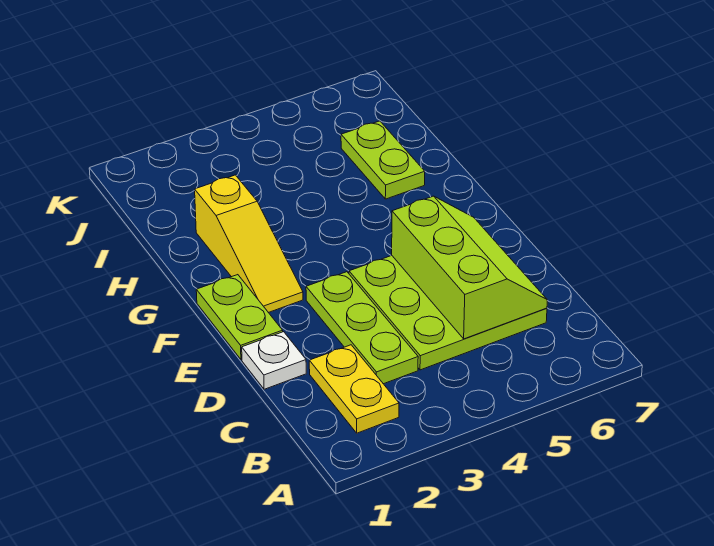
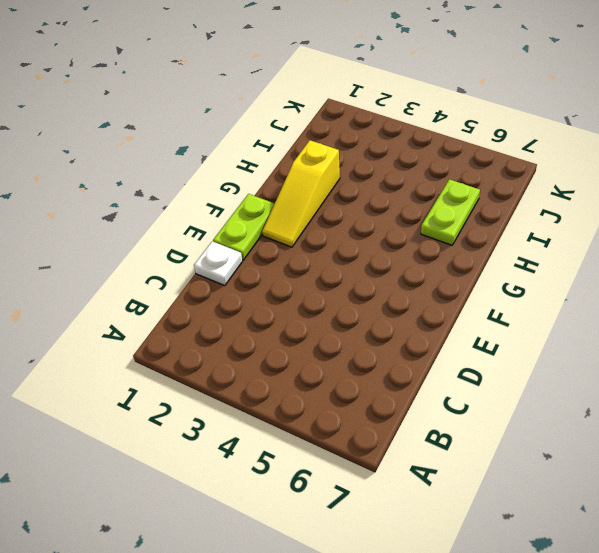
none -> yellow 1x2 plate [309,345,399,433]
none -> lime 1x3 plate [306,272,418,384]

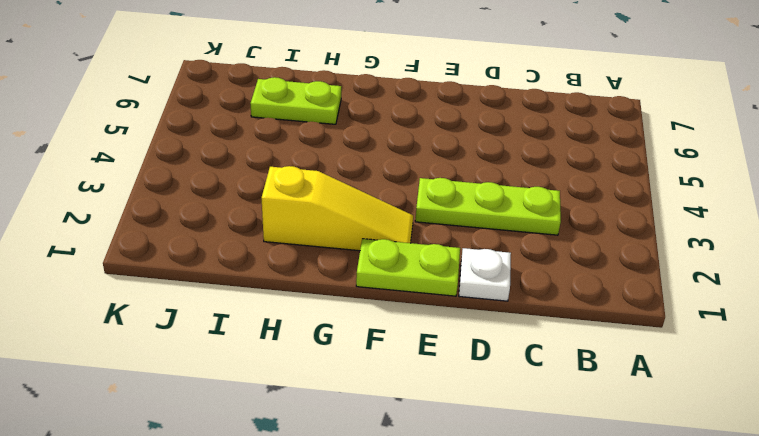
none -> yellow 1x2 plate [309,345,399,433]
none -> lime 3x3 plate [349,256,547,370]

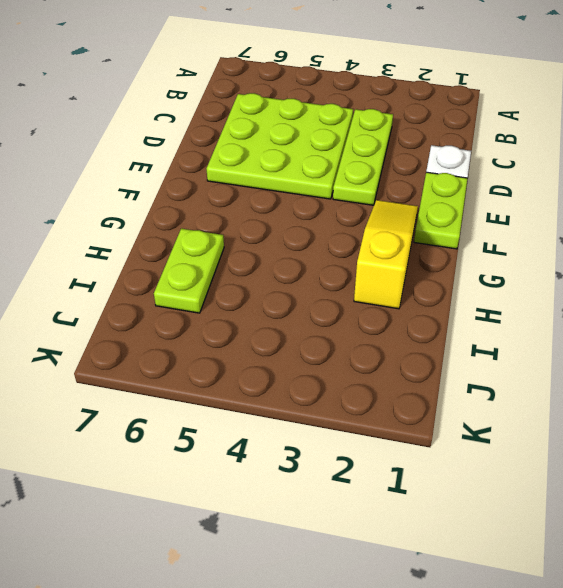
none -> yellow 1x2 plate [309,345,399,433]
none -> lime 2x3 slope [392,196,547,339]

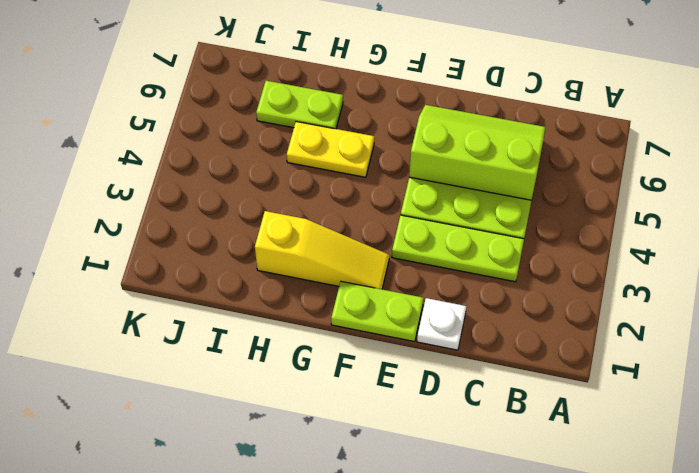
yellow 1x2 plate [287,122,374,177] -> yellow 1x2 plate moved to [309,345,399,433]

